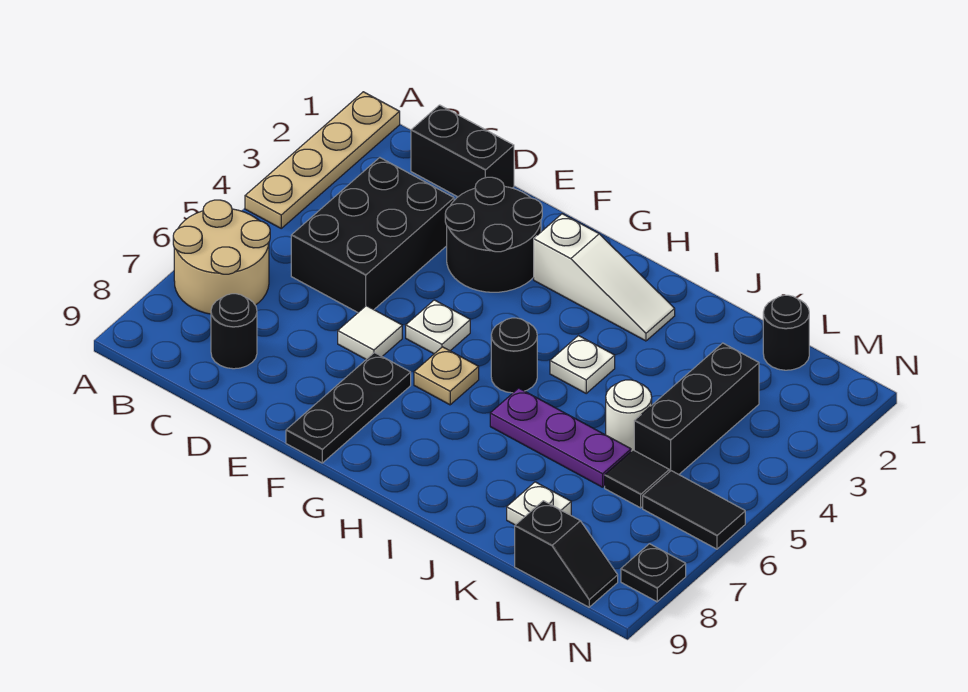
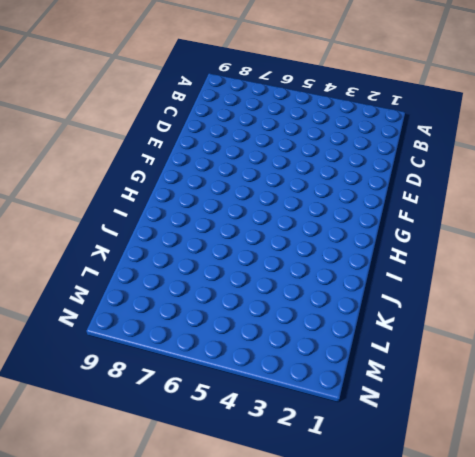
none -> tan 1x4 plate [245,92,400,228]
none -> tan 2x2 round brick [173,200,270,314]
none -> black 1x2 brick [411,105,514,197]

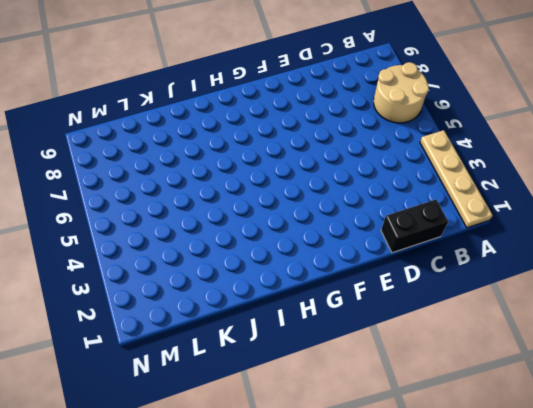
none -> black 2x3 brick [291,158,454,312]
none -> black 1x1 round brick [211,294,257,369]
none -> black 2x2 round brick [445,177,542,292]

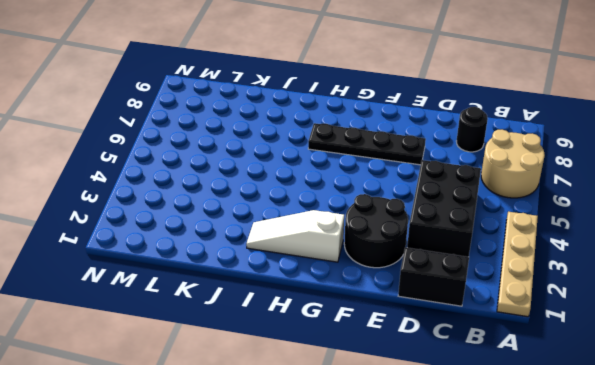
black 1x4 plate [308,123,426,165] -> black 1x3 plate [286,353,411,463]
none -> white 1x1 tile [338,306,402,359]
none -> white 1x1 plate [406,300,470,354]
none -> tan 1x1 plate [414,347,479,405]

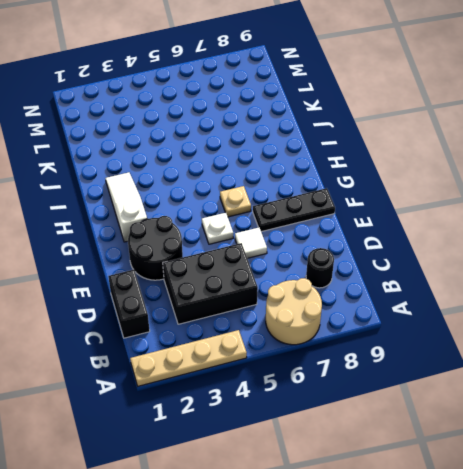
none -> black 1x1 round brick [491,318,537,393]
none -> white 1x1 plate [550,336,615,393]
none -> purple 1x3 plate [490,388,631,487]

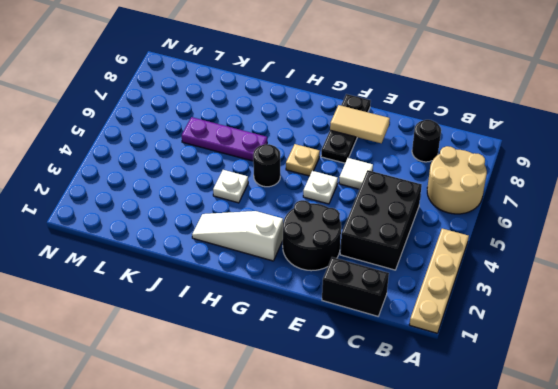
tan 1x2 tile [330,105,390,143] -> none
none -> white 1x1 round brick [606,380,652,451]
none -> white 1x1 plate [507,482,571,525]
none -> black 1x1 round brick [763,295,809,370]

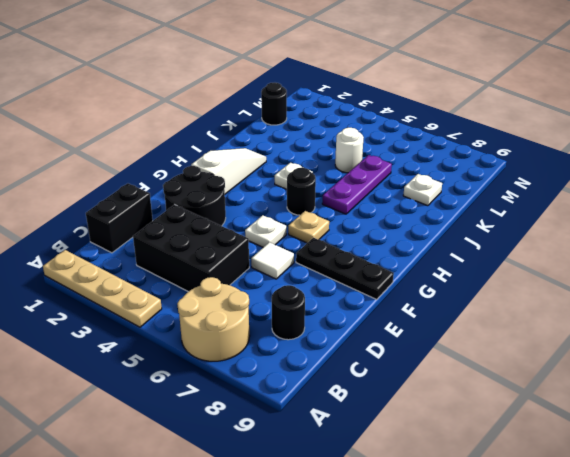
none -> black 1x3 brick [634,343,759,474]
none -> black 1x1 tile [605,450,669,508]
none -> black 1x2 slope [515,501,618,607]

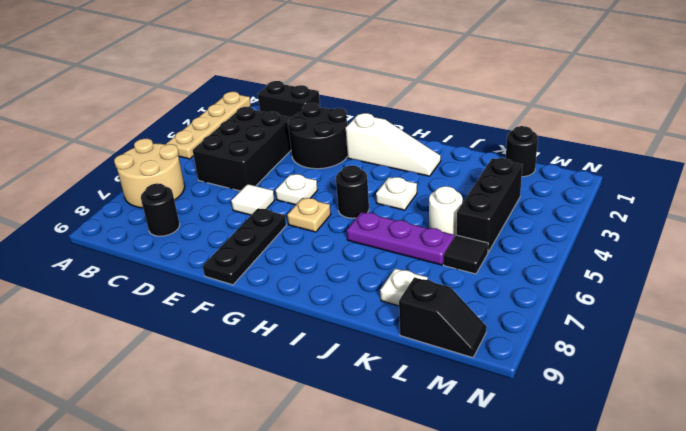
none -> black 1x2 tile [643,471,745,549]
none -> black 1x1 plate [621,544,686,602]

